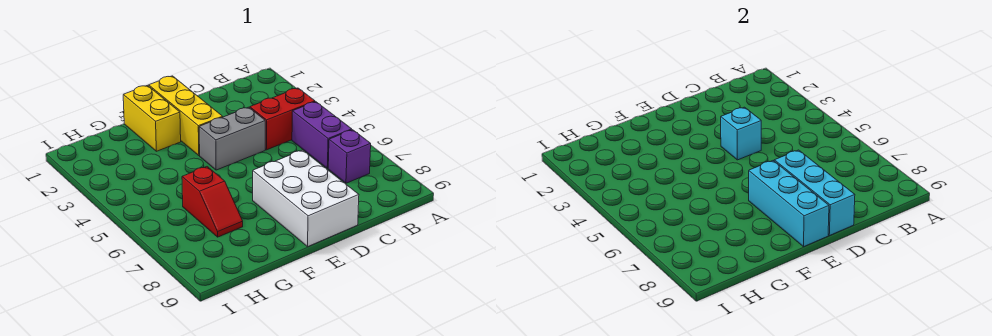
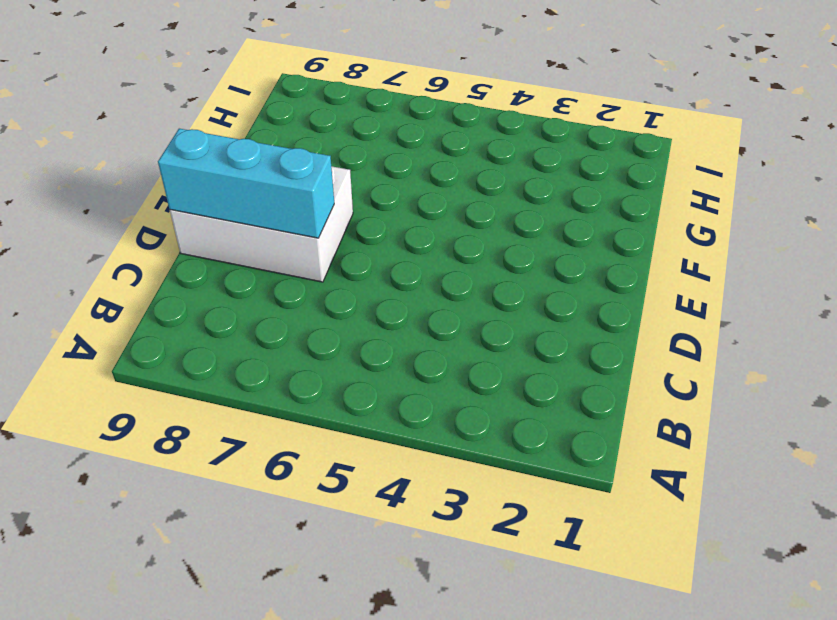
none -> red 1x2 brick [250,88,315,150]
none -> purple 1x2 brick [292,102,352,169]

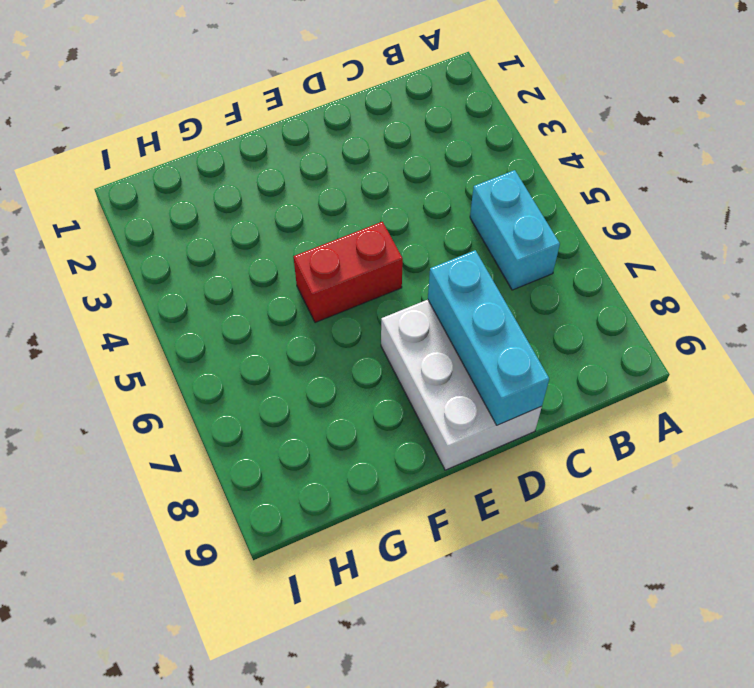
cyan 1x2 brick [470,170,560,290] -> purple 1x2 brick [292,102,352,169]
red 1x2 brick [293,222,403,323] -> red 1x2 brick moved to [250,88,315,150]
none -> purple 1x1 brick [328,130,371,183]
none -> grey 1x2 brick [199,107,265,170]

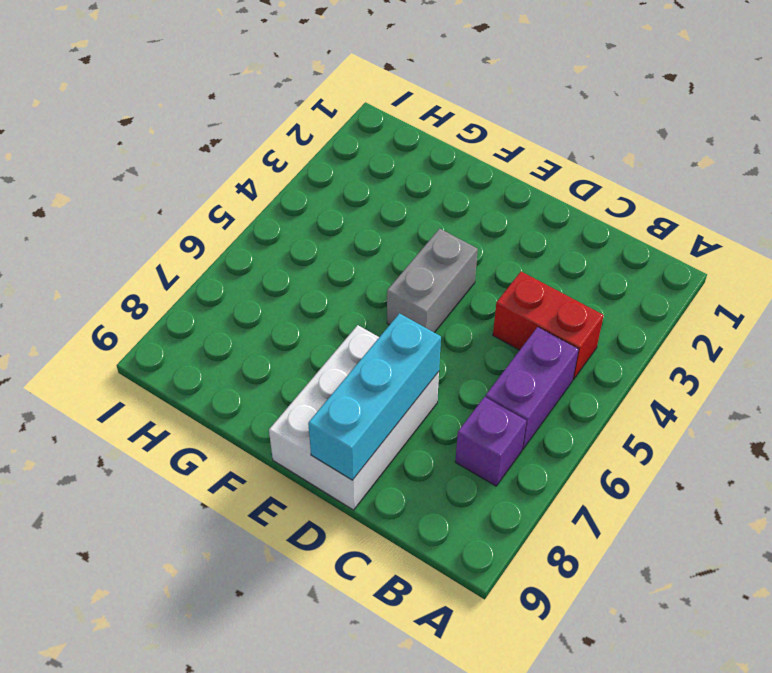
grey 1x2 brick [387,229,478,333] -> grey 1x2 brick turned to [199,107,265,170]
none -> yellow 1x3 brick [149,76,223,156]
none -> yellow 1x2 brick [123,85,181,151]

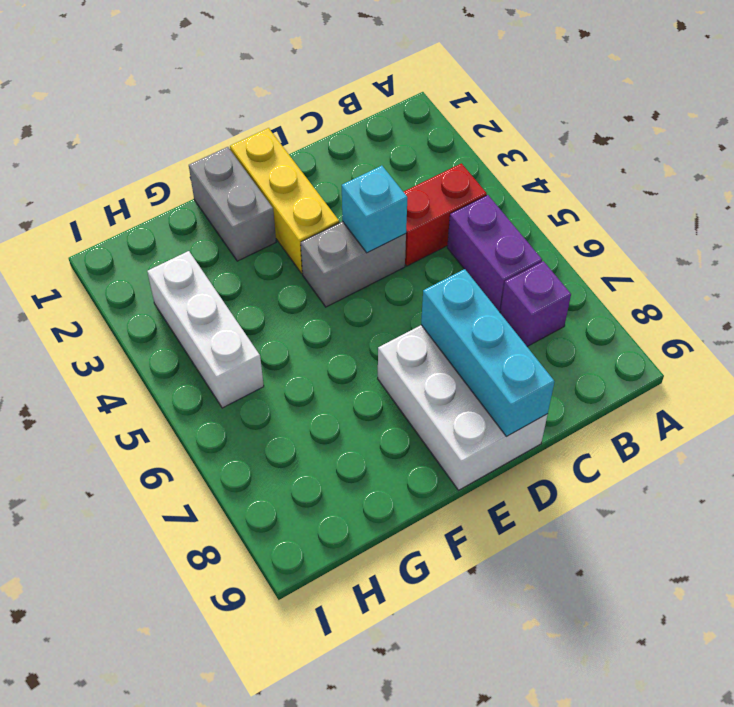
grey 1x2 brick [189,147,276,261] -> yellow 1x2 brick [123,85,181,151]
white 1x3 brick [147,251,264,408] -> none
none -> red 1x2 slope [182,167,243,237]
none -> cyan 1x3 brick [749,161,829,247]

